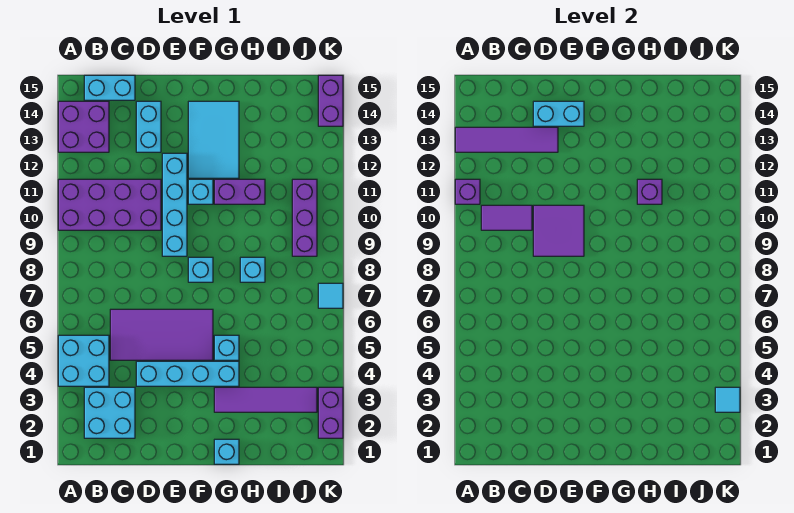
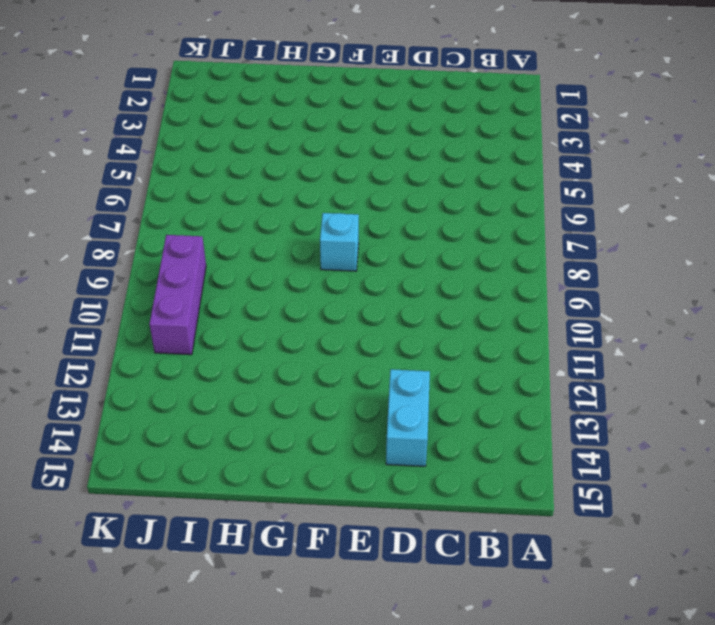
none -> cyan 2x2 brick [58,335,109,386]
none -> purple 2x4 brick [58,179,161,230]
none -> purple 2x2 brick [58,101,109,152]

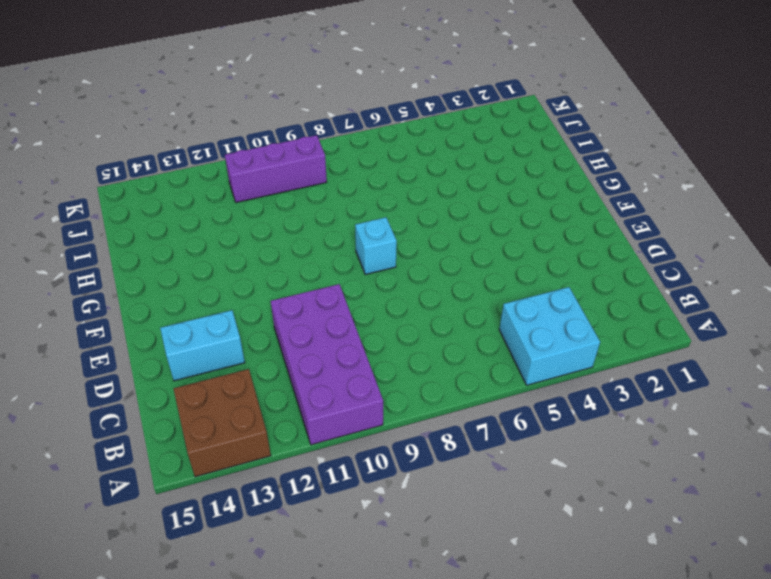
brown 2x2 brick [173,369,271,477] -> purple 2x2 brick [58,101,109,152]
none -> cyan 2x2 brick [84,387,135,438]
none -> cyan 1x2 brick [84,75,135,100]
none -> purple 2x4 tile [110,309,213,360]

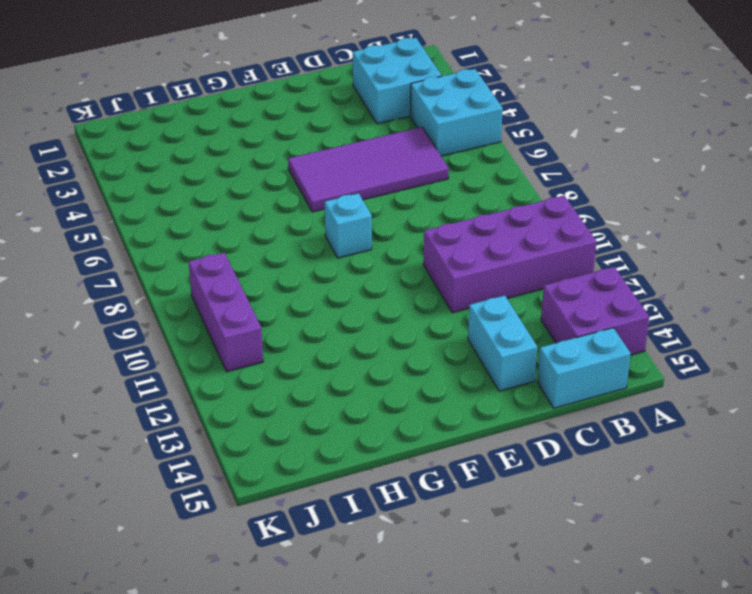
none -> cyan 1x4 brick [136,361,239,386]
none -> cyan 1x4 brick [162,153,187,256]
none -> cyan 1x1 brick [188,179,213,204]

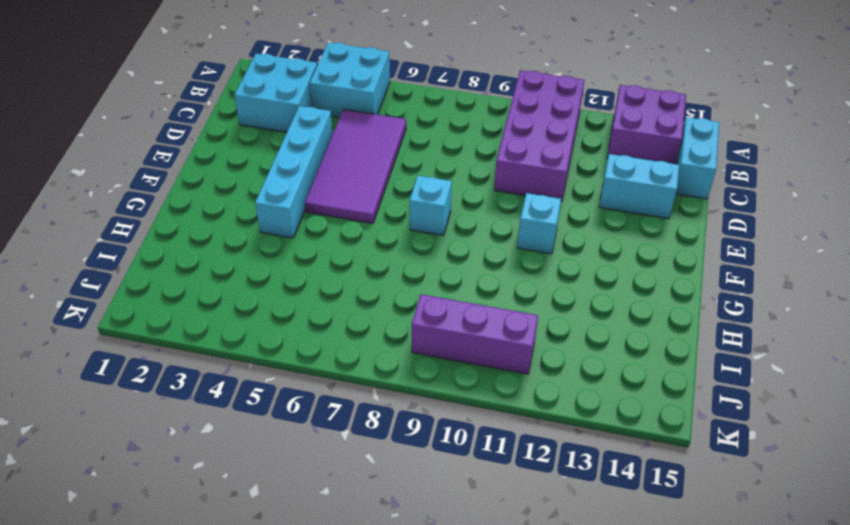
none -> cyan 1x4 brick [162,153,187,256]
none -> cyan 2x3 tile [188,101,239,178]
none -> cyan 1x1 brick [214,439,239,464]

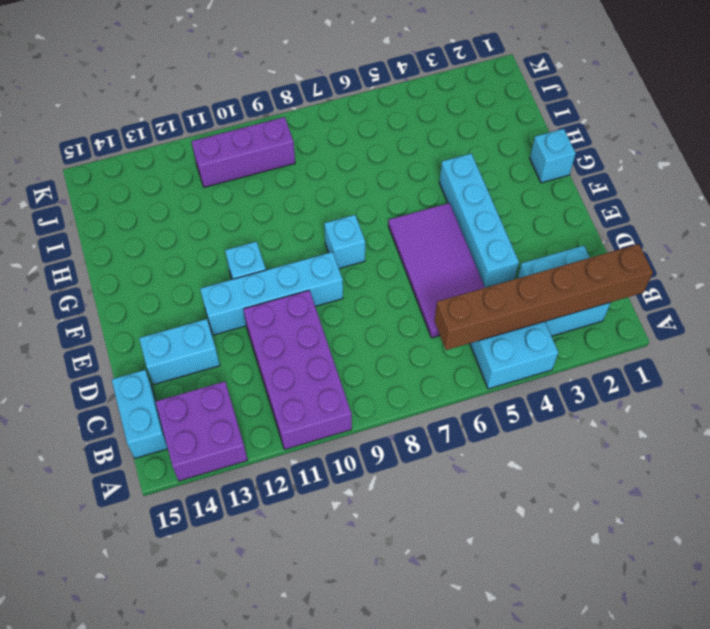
brown 1x6 brick [434,244,653,350] -> none
none -> cyan 2x3 tile [188,101,239,178]
none -> purple 1x4 tile [214,387,317,412]
none -> cyan 1x1 brick [214,335,239,360]

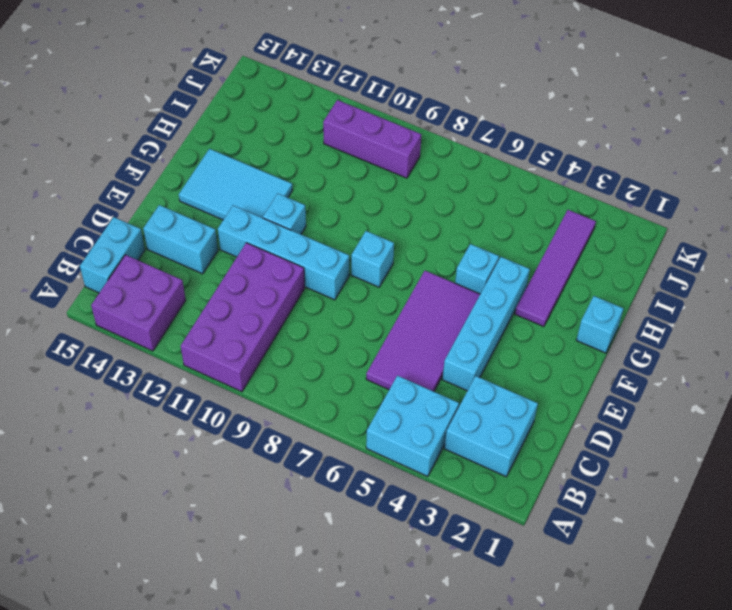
none -> purple 1x2 brick [214,179,265,204]
none -> cyan 1x1 brick [240,257,265,282]
none -> purple 1x2 brick [318,387,343,438]

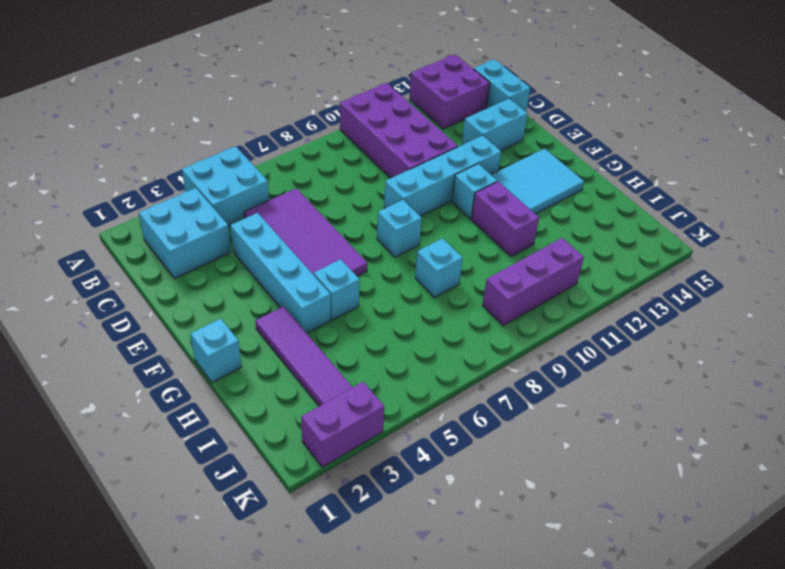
none -> cyan 1x1 tile [318,283,343,308]
none -> purple 1x2 brick [318,75,343,126]
none -> purple 1x1 brick [455,179,480,204]

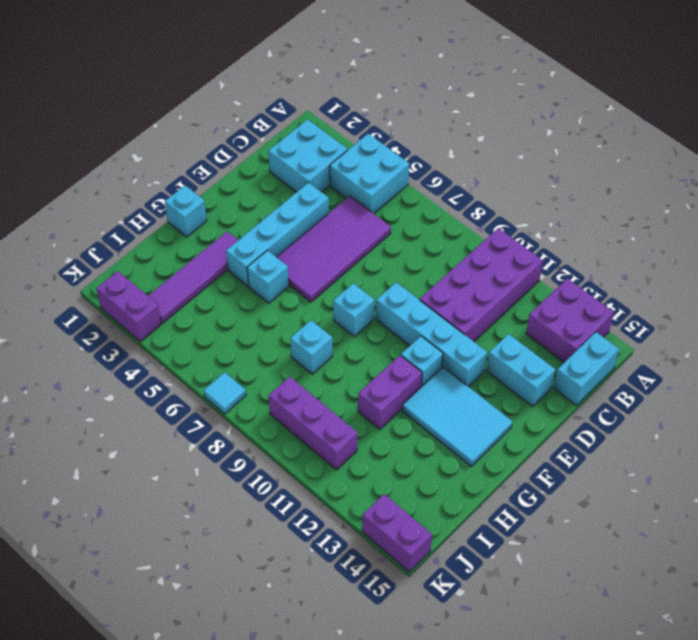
none -> purple 1x1 brick [455,179,480,204]
none -> purple 1x4 tile [455,127,558,152]
none -> purple 1x2 tile [481,205,532,230]

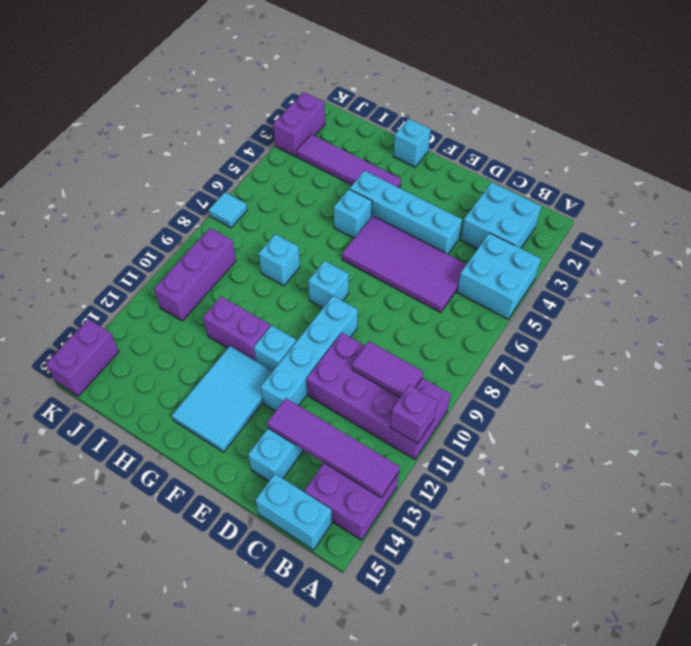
none -> purple 2x2 tile [533,205,584,256]
none -> cyan 1x2 brick [533,101,584,126]
none -> purple 1x1 brick [637,179,662,204]

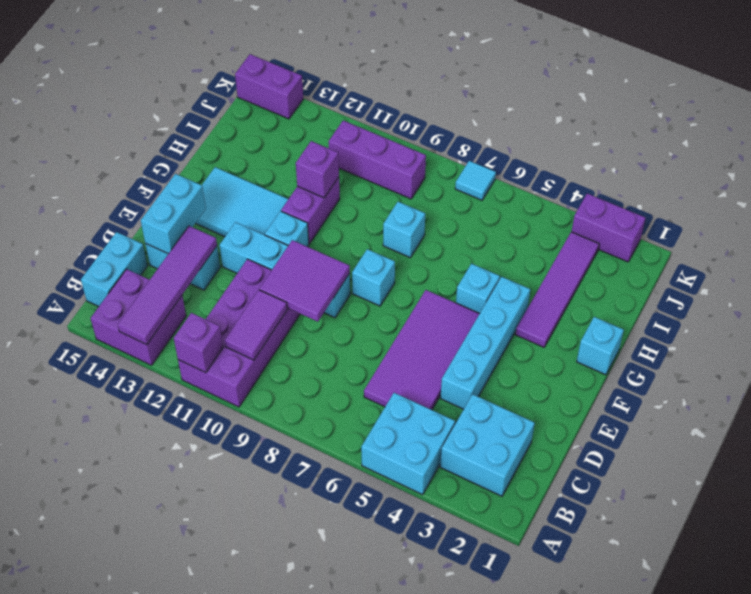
none -> cyan 1x1 tile [715,387,740,412]

